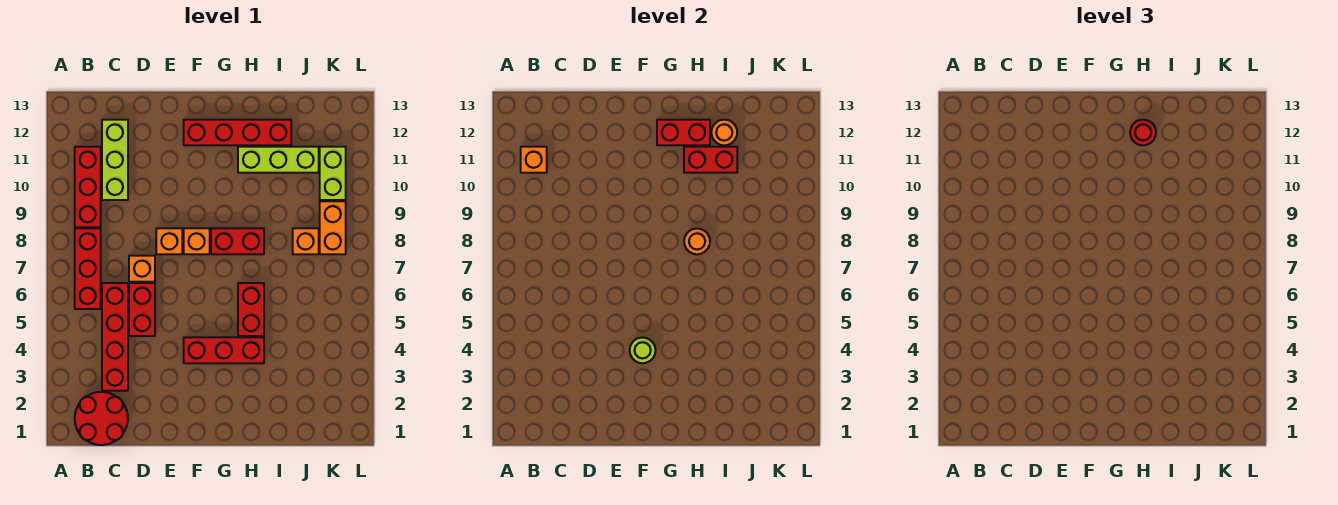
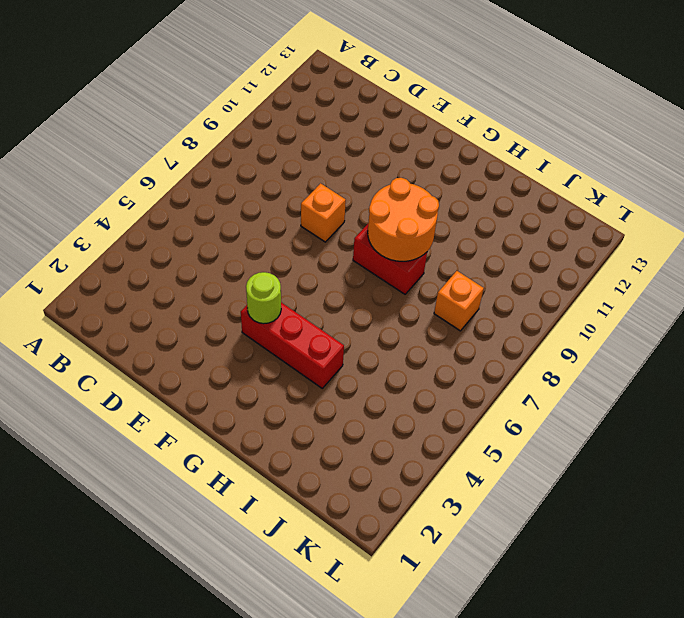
orange 2x2 round brick [368,178,439,261] -> orange 1x1 round brick [684,229,710,254]
none -> red 2x2 round brick [75,392,128,445]
none -> red 1x3 brick [75,228,101,309]
none -> red 1x3 brick [75,147,101,227]

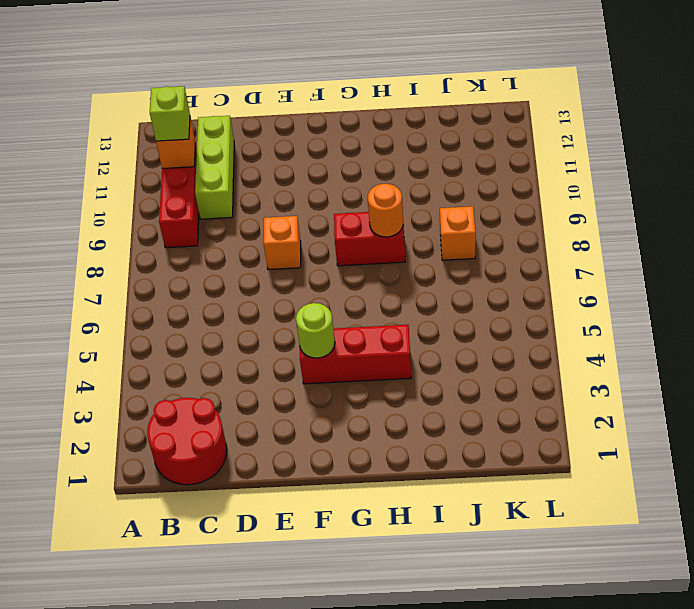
lime 1x1 brick [150,86,190,141] -> none
none -> red 1x3 brick [75,228,101,309]
none -> red 1x4 brick [102,283,128,391]
none -> red 1x2 brick [129,283,155,336]

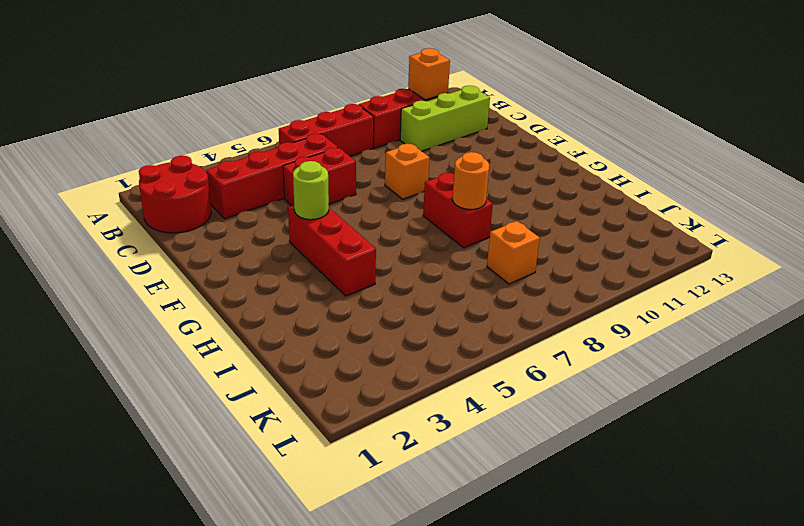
none -> orange 1x1 brick [129,256,155,282]
none -> orange 1x1 brick [184,228,210,254]
none -> red 1x4 brick [184,120,291,145]

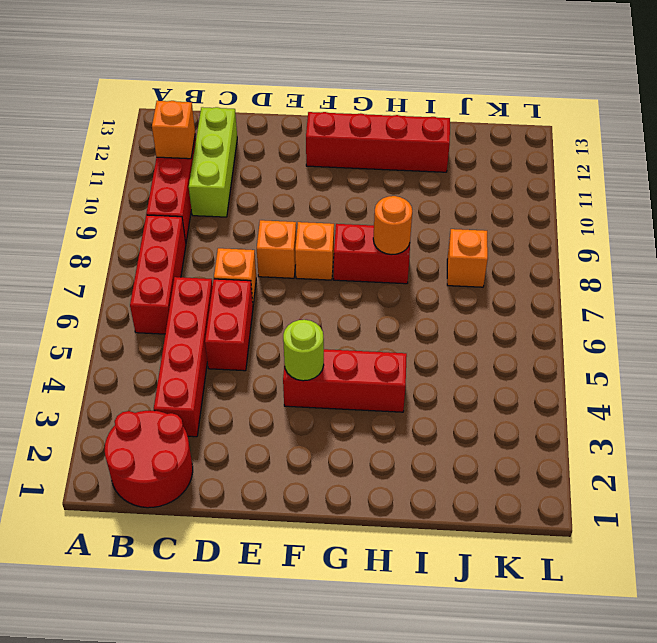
none -> red 1x2 brick [238,283,264,336]
none -> lime 1x3 brick [238,147,319,173]
none -> orange 1x2 brick [320,201,346,254]

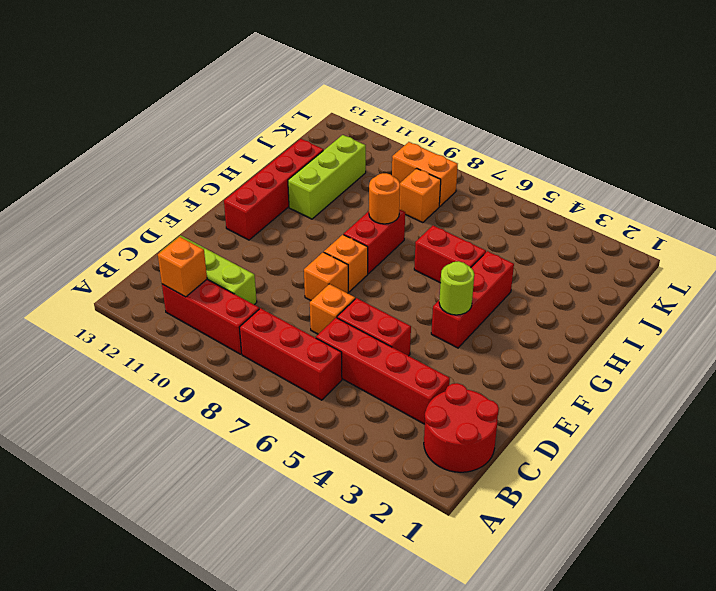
none -> lime 1x2 brick [320,147,346,200]
none -> red 1x2 brick [657,120,710,145]
none -> red 1x2 brick [684,147,737,173]

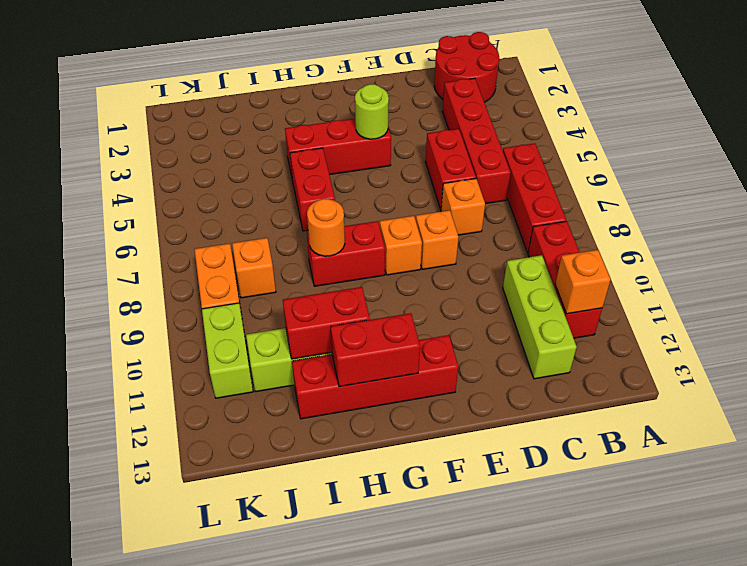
none -> orange 1x1 round brick [711,120,737,145]
none -> red 1x1 round brick [1130,120,1156,145]

